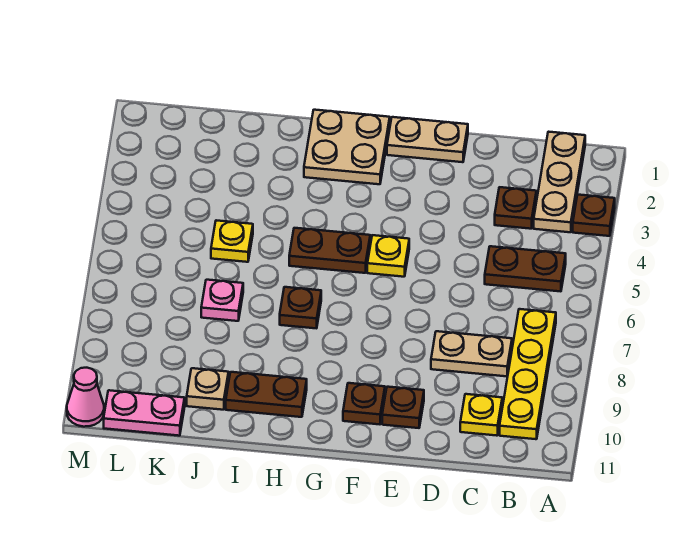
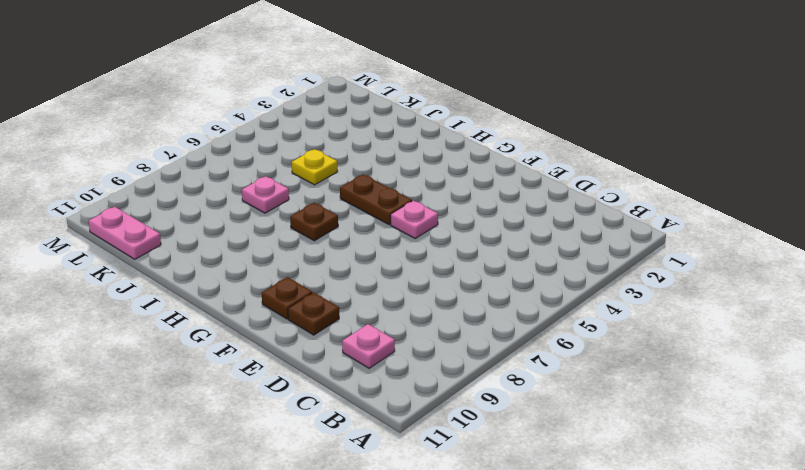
pink 1x1 plate [342,324,395,368] -> yellow 1x1 plate [460,394,502,436]
pink 1x1 plate [390,200,438,238] -> yellow 1x1 plate [367,235,409,277]
none -> brown 1x1 plate [573,195,615,236]
none -> tan 1x3 plate [534,132,585,232]
none -> brown 1x2 plate [485,246,566,291]

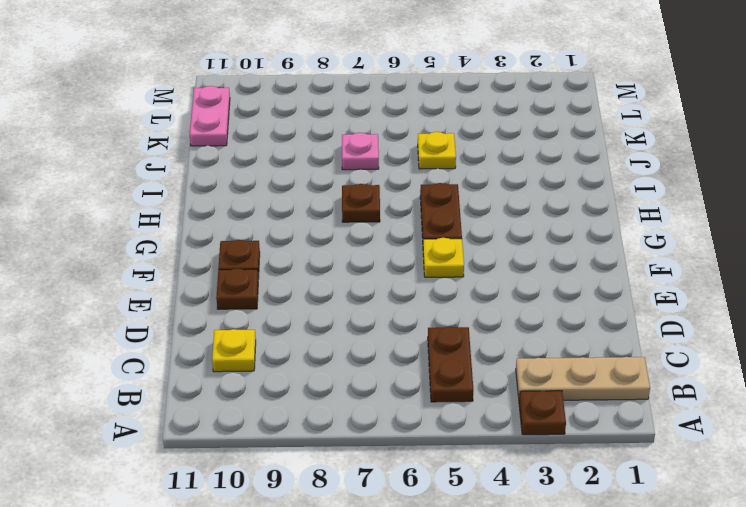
none -> yellow 1x4 plate [500,309,556,439]
none -> brown 1x1 plate [495,187,536,229]
none -> tan 1x2 plate [431,331,512,376]

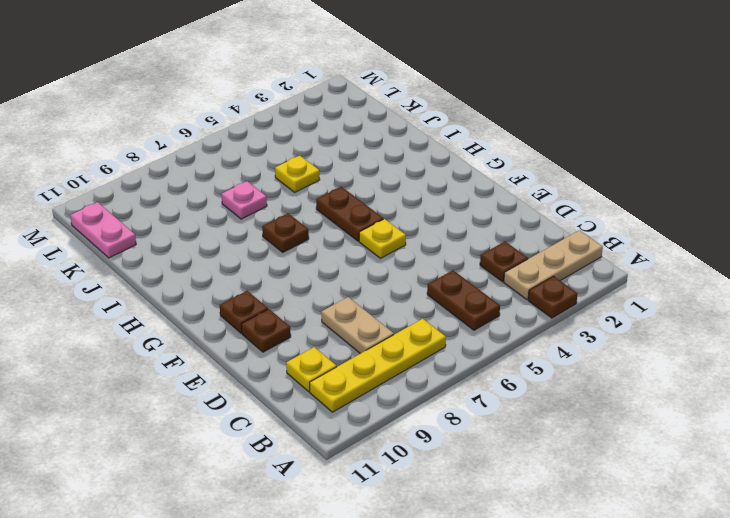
none -> tan 1x2 plate [387,117,468,162]
none -> tan 2x2 plate [304,110,390,184]
none -> brown 1x2 plate [226,372,307,417]

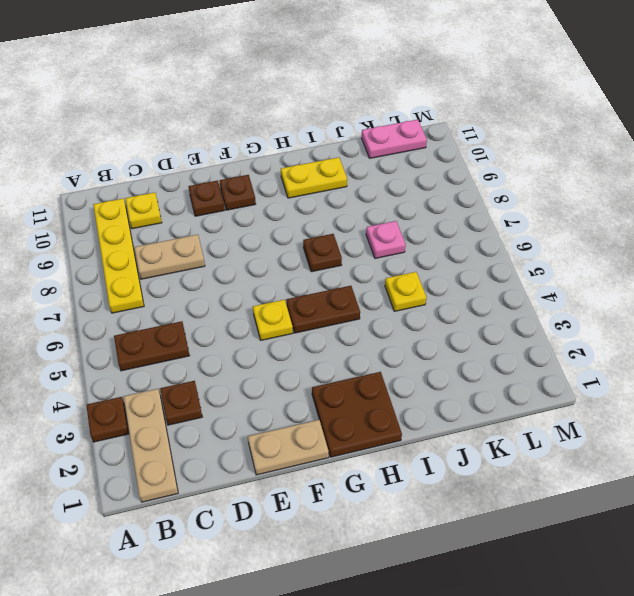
brown 2x2 plate [312,372,402,457] -> tan 2x2 plate [304,110,390,184]
yellow 1x2 plate [281,157,347,198] -> brown 1x2 plate [226,372,307,417]
none -> tan 1x1 plate [187,368,229,410]
none -> pink 1x1 cone [67,368,104,427]

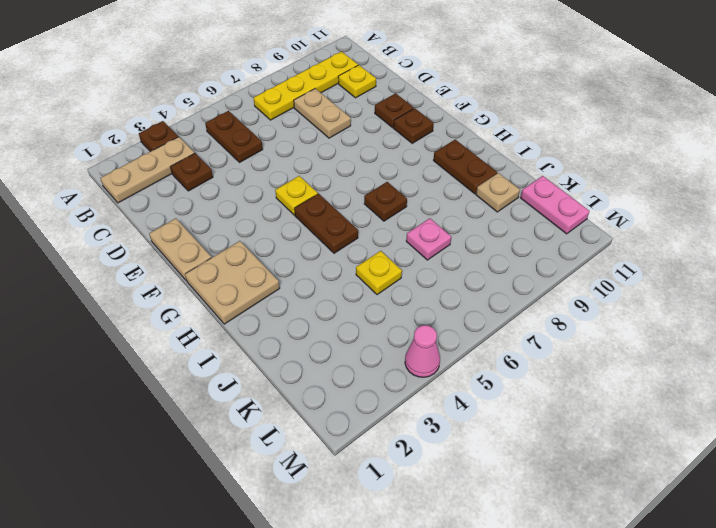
pink 1x1 cone [405,325,440,377] -> pink 1x1 cone moved to [67,368,104,427]

